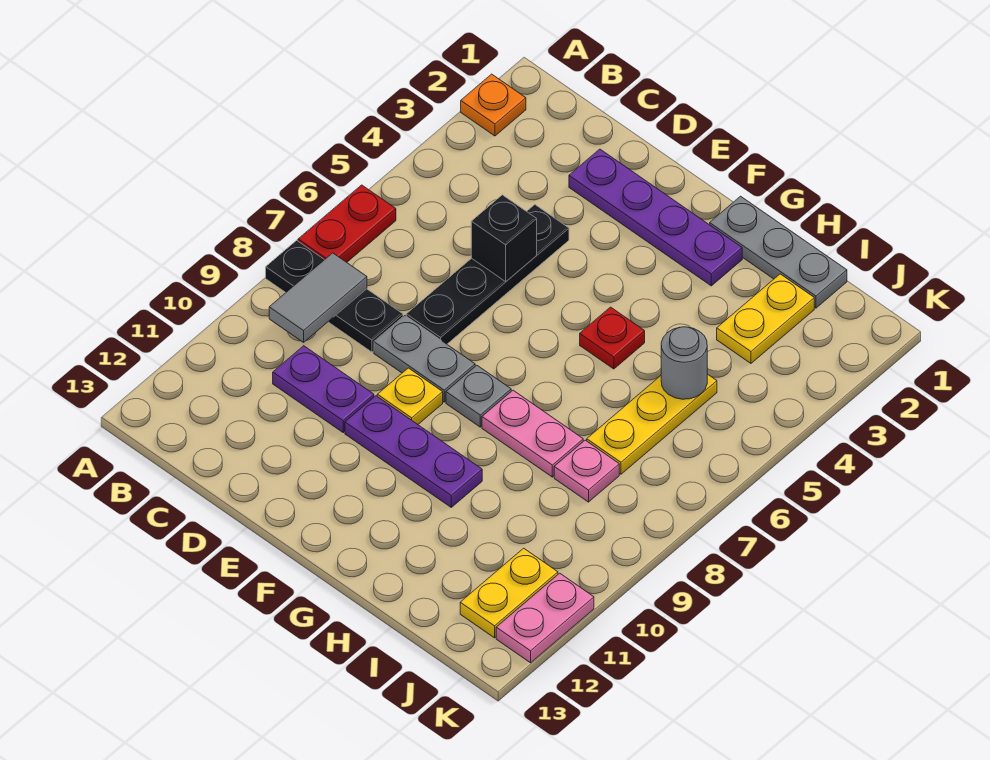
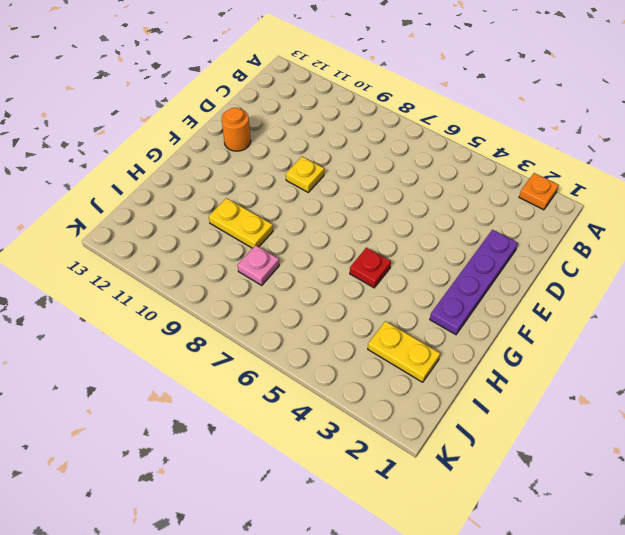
orange 1x1 round brick [222,108,251,151] -> none
yellow 1x2 plate [209,198,273,248] -> yellow 1x2 plate moved to [460,548,558,638]
none -> red 1x2 plate [298,185,396,262]
none -> black 1x3 plate [266,240,403,352]
none -> purple 1x2 plate [273,346,374,432]

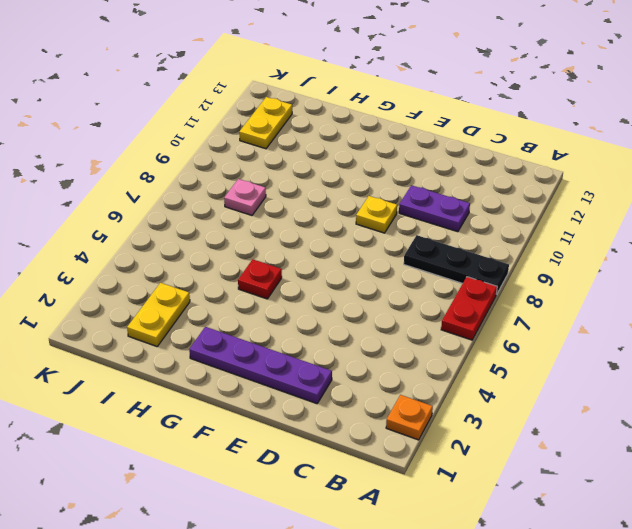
none -> black 1x4 plate [406,205,569,344]
none -> grey 1x2 plate [374,315,475,402]
none -> purple 1x3 plate [345,396,482,507]

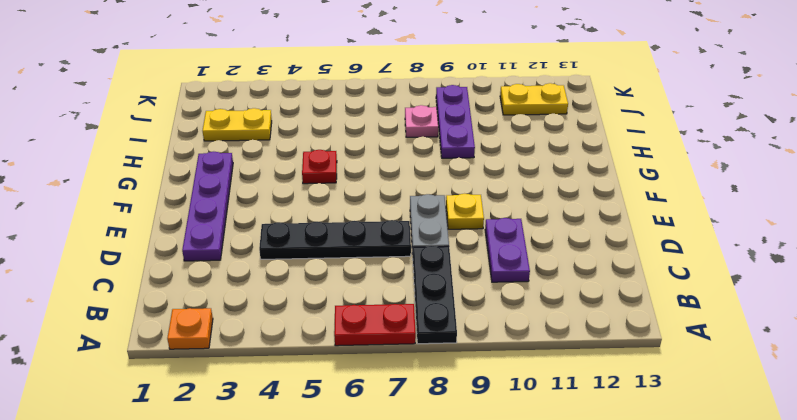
purple 1x3 plate [436,85,475,158] -> purple 1x3 plate moved to [345,396,482,507]
none -> grey 1x1 plate [446,365,511,427]
none -> grey 1x3 plate [710,196,847,308]
none -> pink 1x2 plate [482,390,583,477]

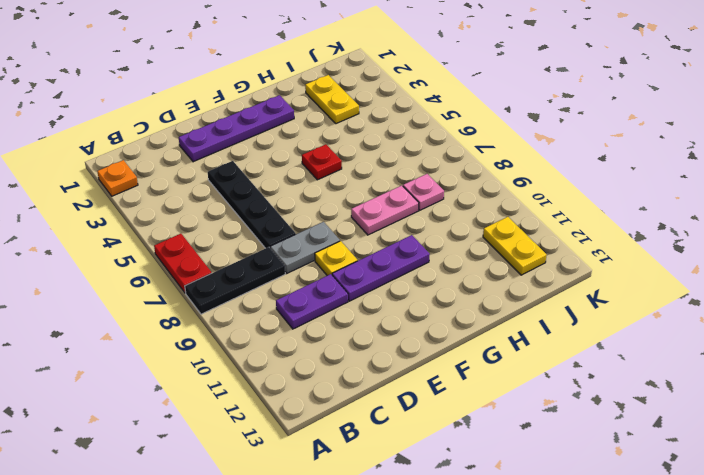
none -> grey 1x1 plate [446,365,511,427]
none -> grey 1x3 plate [710,196,847,308]
none -> yellow 1x3 plate [587,374,717,474]

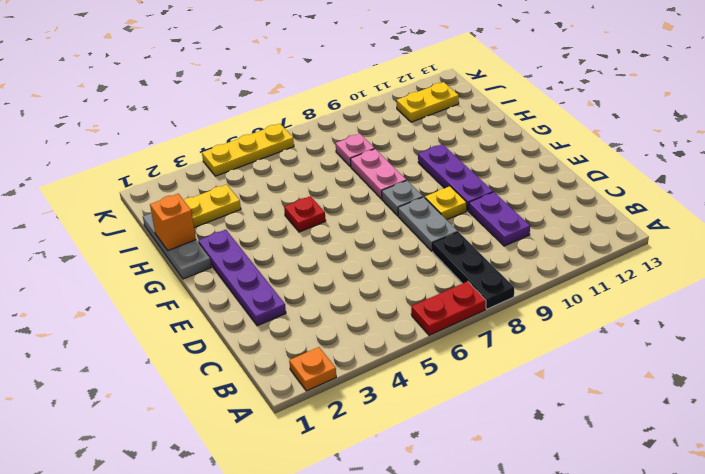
orange 1x1 brick [150,194,196,251] -> none
yellow 1x3 plate [202,124,294,176] -> yellow 1x3 plate moved to [587,374,717,474]
none -> black 1x4 plate [406,205,569,344]
none -> pink 1x2 plate [496,573,594,663]
none -> grey 1x2 tile [269,253,367,342]

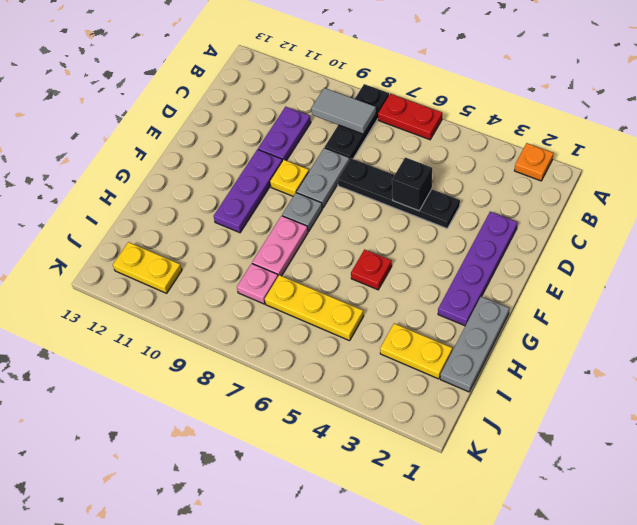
none -> pink 1x2 plate [496,573,594,663]
none -> grey 1x1 round brick [661,327,707,399]

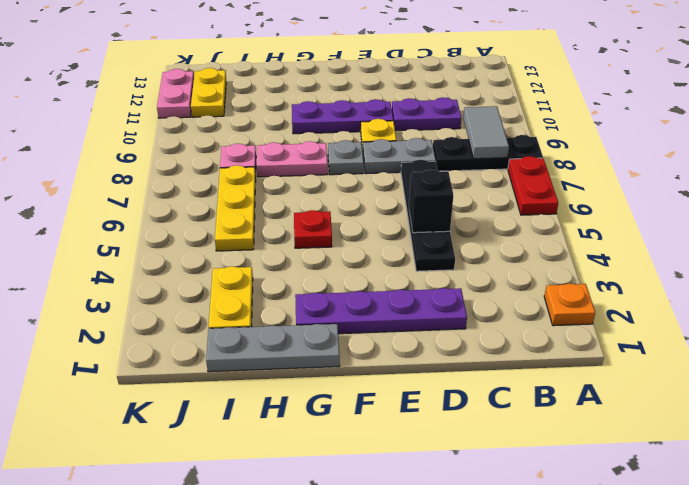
none -> grey 1x1 round brick [661,327,707,399]

